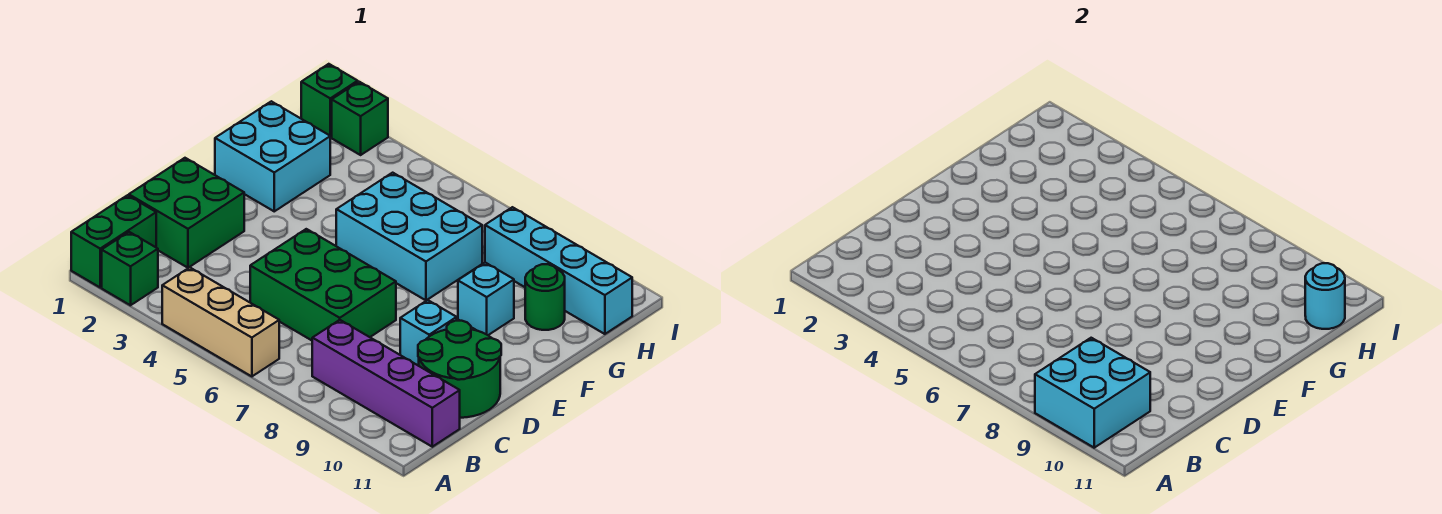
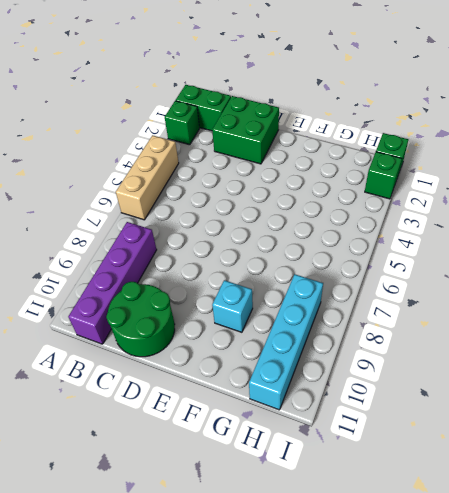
none -> green 2x3 brick [250,229,396,340]
none -> cyan 1x1 brick [400,300,457,366]
none -> cyan 2x2 brick [215,101,330,211]

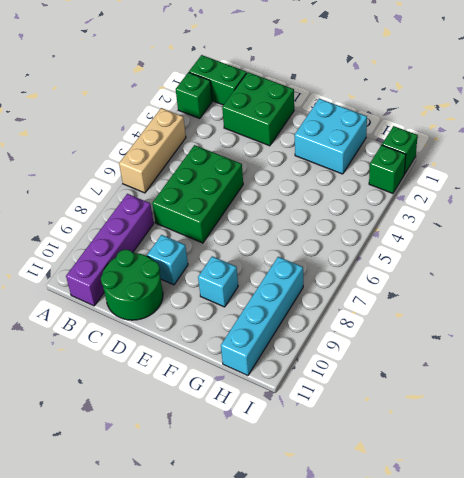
none -> cyan 2x3 brick [336,173,482,300]
none -> green 1x1 round brick [525,264,565,330]
none -> cyan 2x2 brick [1035,338,1150,448]

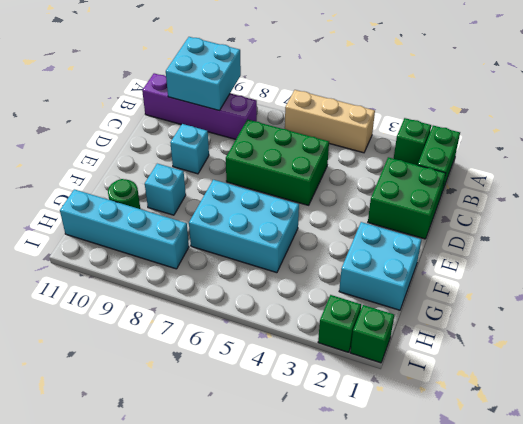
none -> green 2x2 round brick [418,321,501,418]
none -> cyan 1x1 round brick [1305,263,1345,329]

